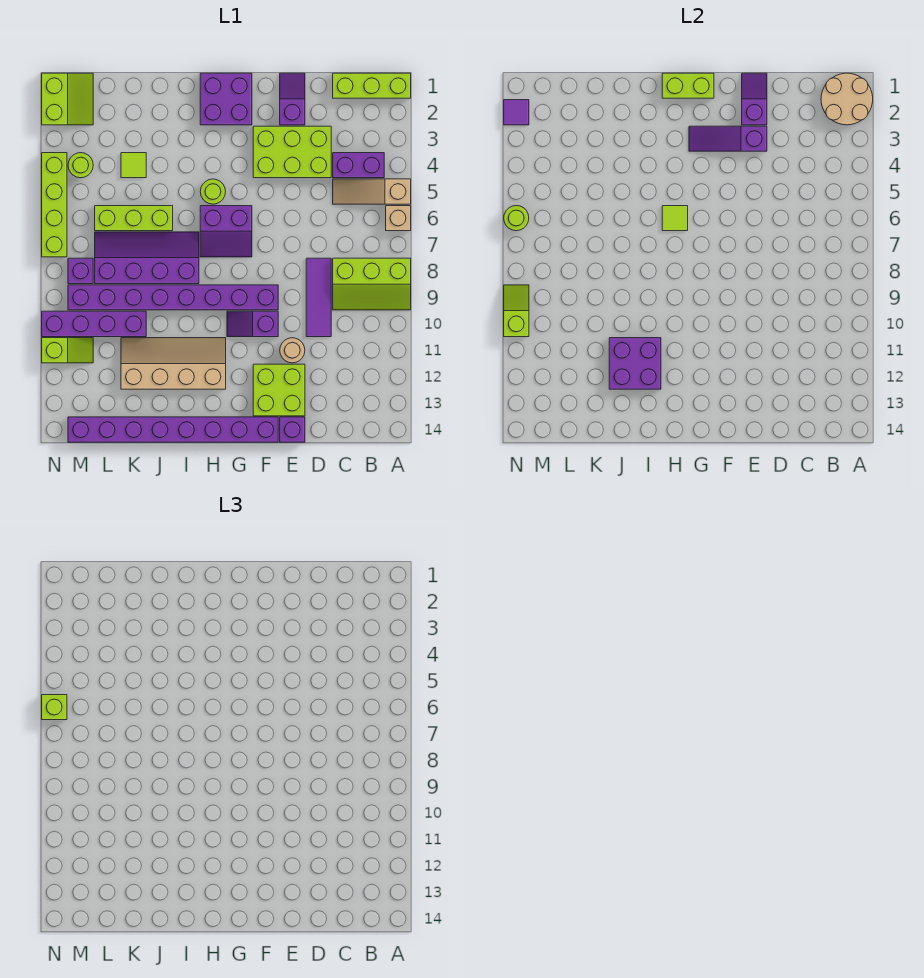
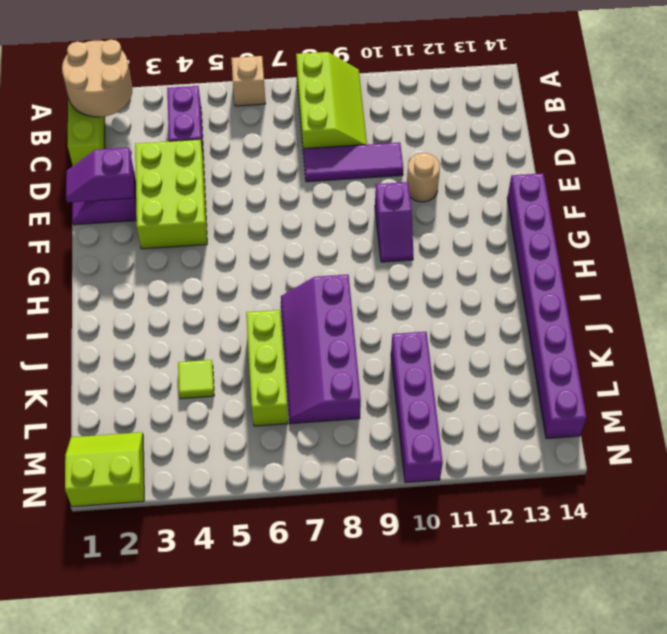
none -> tan 1x3 slope [333,179,411,204]
none -> lime 2x2 brick [253,364,305,416]
none -> purple 1x1 brick [280,417,305,442]
none -> purple 1x8 brick [68,285,278,310]

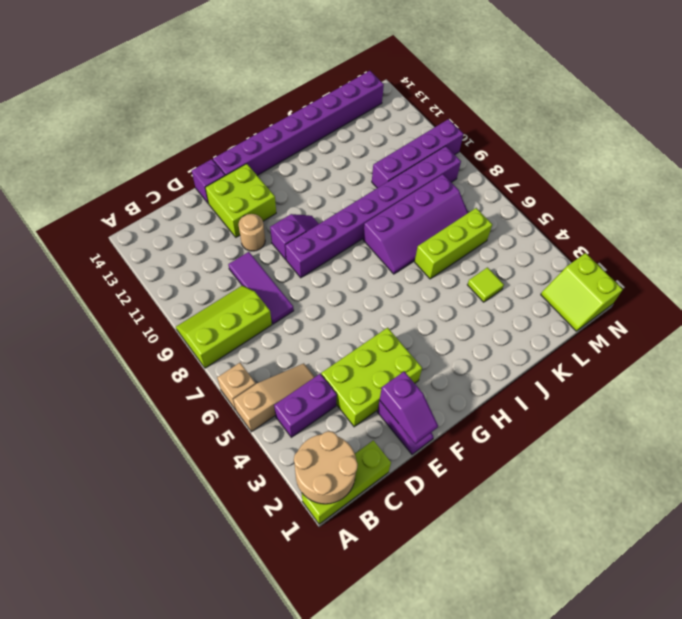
none -> purple 2x2 brick [200,73,252,125]
none -> purple 2x2 slope [200,206,252,257]
none -> lime 1x1 round brick [200,179,226,204]
none -> tan 2x4 slope [121,338,226,389]

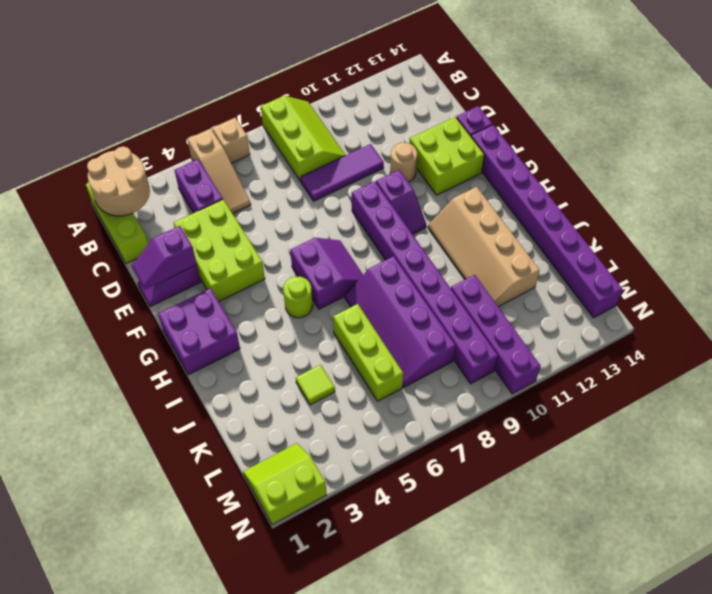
none -> lime 1x1 round brick [68,153,93,178]
none -> purple 1x1 brick [68,258,93,284]
none -> lime 1x2 slope [42,338,93,363]
none -> lime 1x4 brick [42,153,67,257]

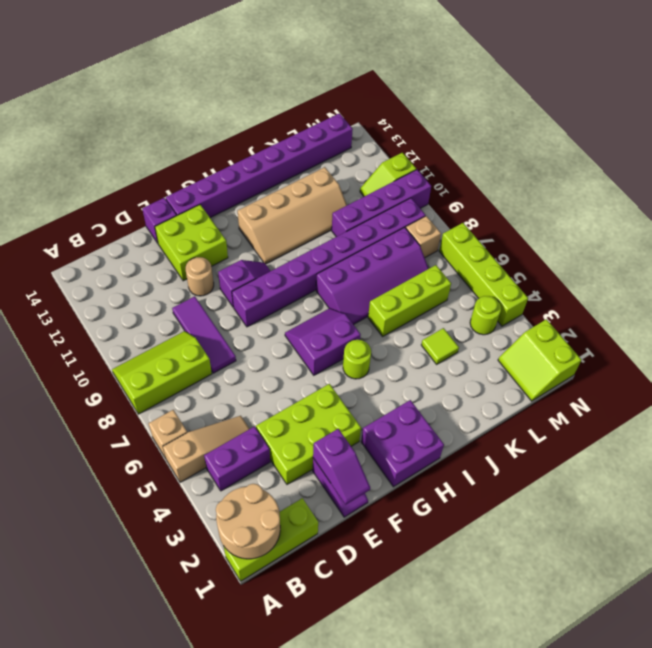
tan 1x1 brick [406,216,441,258] -> purple 1x1 brick [68,258,93,284]
none -> purple 1x3 slope [689,126,767,151]
none -> lime 1x2 brick [662,73,714,98]
none -> lime 1x1 tile [662,206,688,231]
none -> purple 2x2 brick [609,338,661,389]

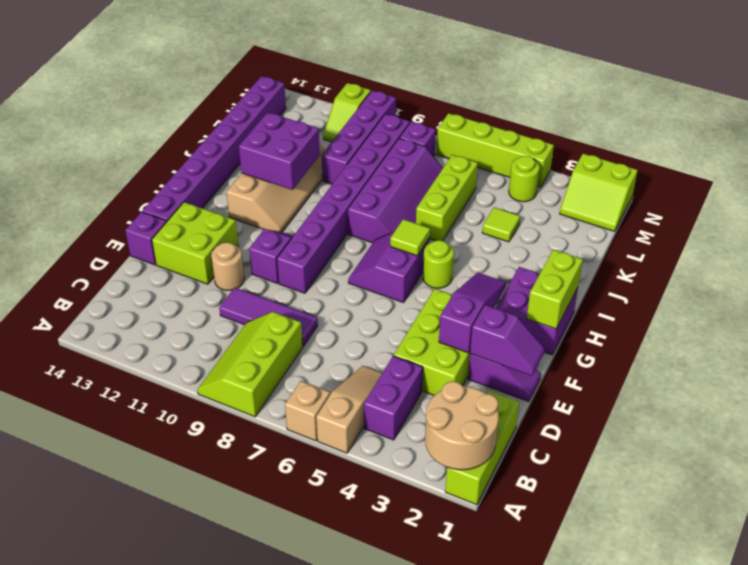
none -> purple 1x1 tile [504,100,529,125]
none -> lime 1x1 round brick [504,206,529,231]
none -> lime 1x2 slope [504,285,529,337]
none -> lime 1x1 brick [42,695,67,720]

